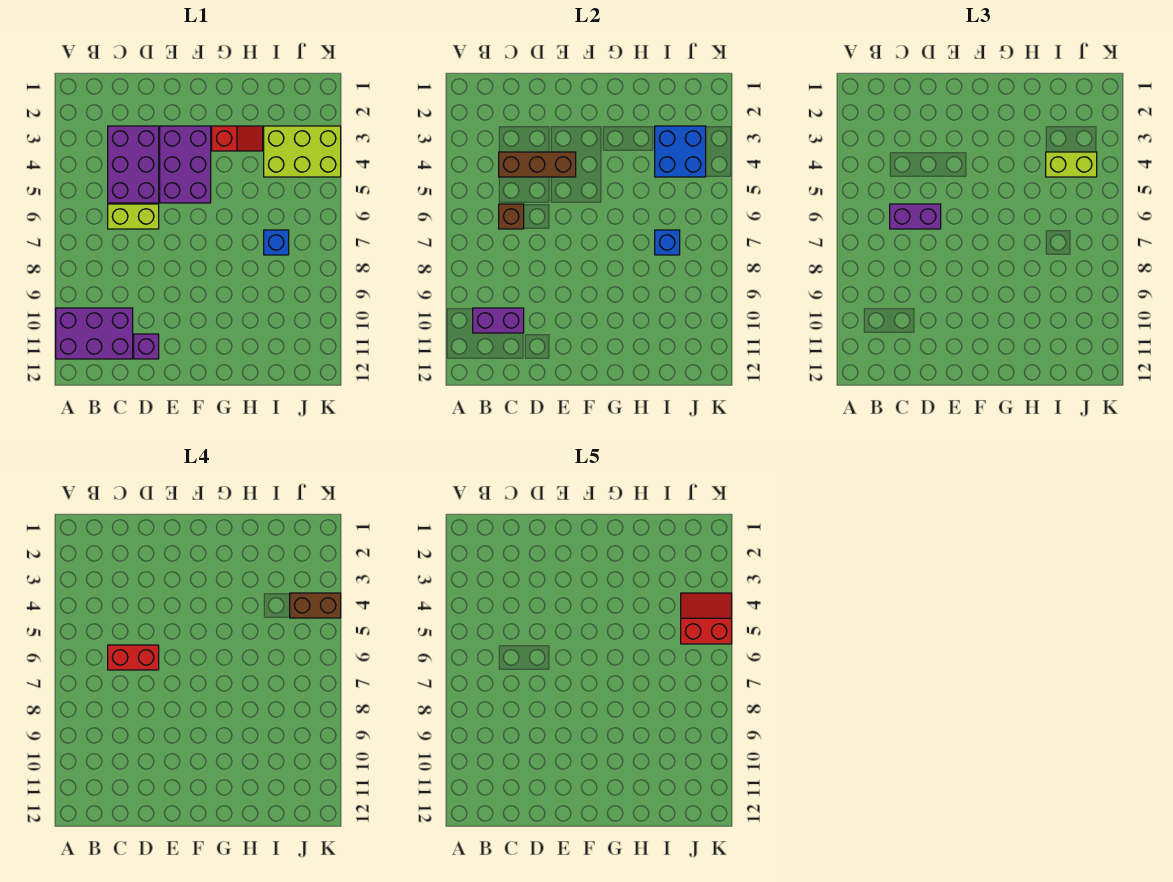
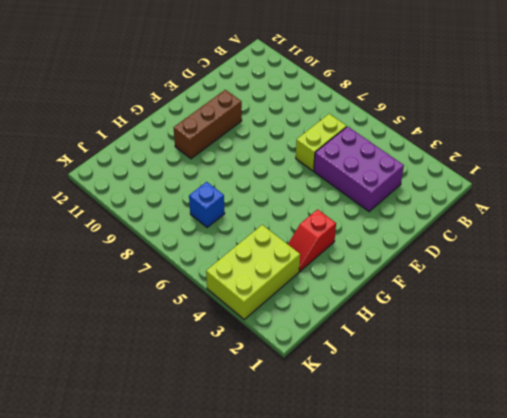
brown 1x3 brick [174,90,242,159] -> brown 1x3 brick moved to [499,152,576,177]
none -> purple 2x3 brick [56,308,133,359]
none -> purple 1x1 brick [134,334,159,359]
none -> purple 2x3 brick [160,126,211,203]

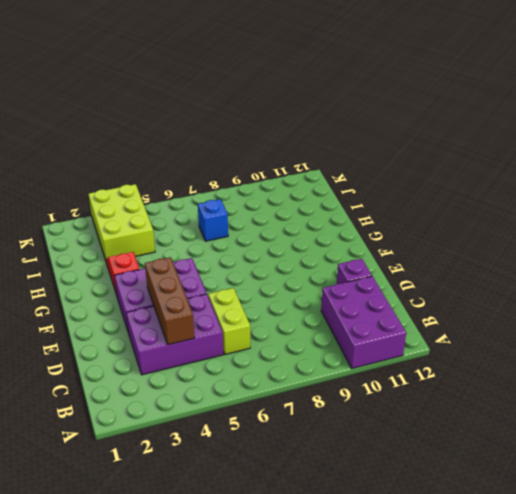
none -> purple 1x2 brick [473,308,524,333]
none -> brown 1x1 brick [499,204,524,229]
none -> blue 2x2 brick [655,126,706,177]

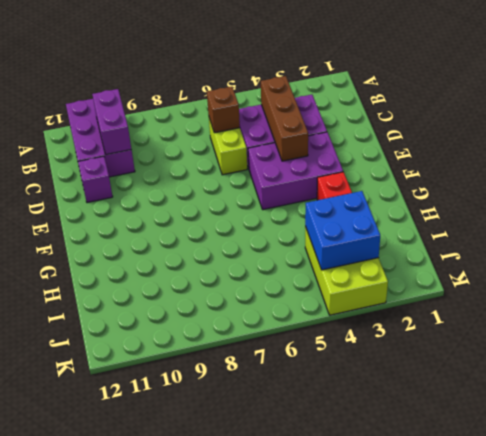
none -> blue 1x1 brick [264,230,289,255]
none -> blue 1x1 brick [655,230,680,255]
none -> purple 1x2 brick [890,204,941,229]

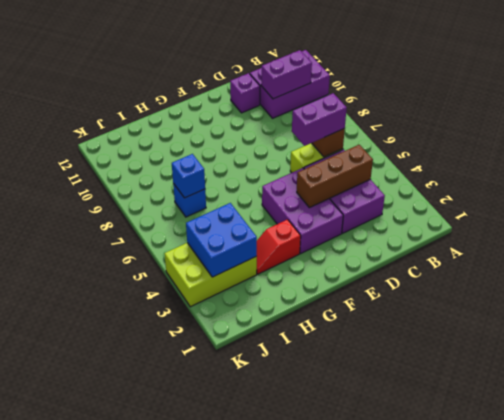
none -> lime 1x2 brick [1046,152,1097,177]
none -> red 1x2 brick [108,645,159,670]
none -> brown 1x2 brick [290,593,341,618]

